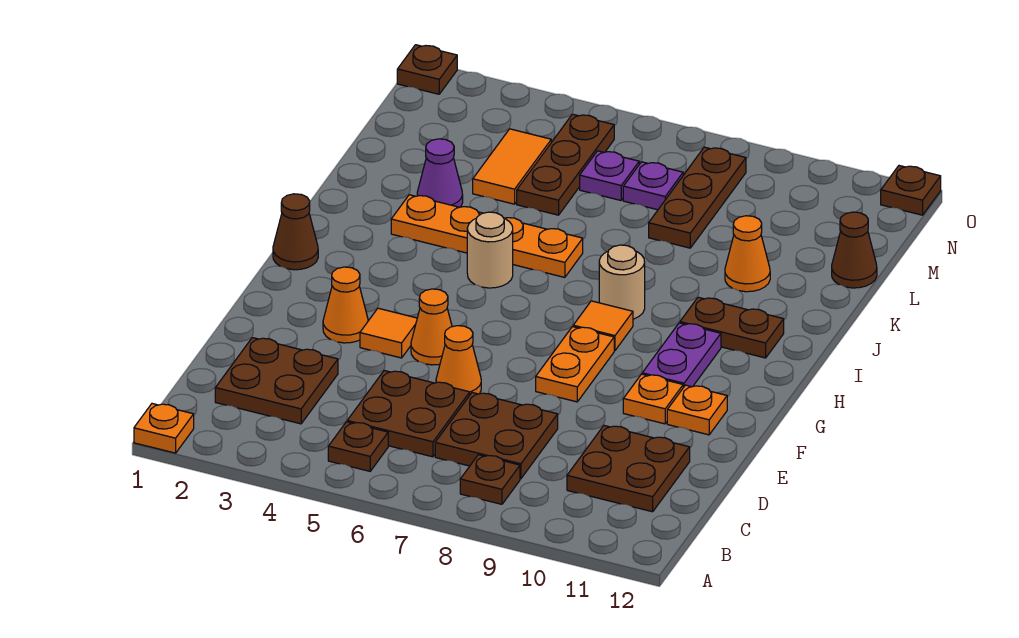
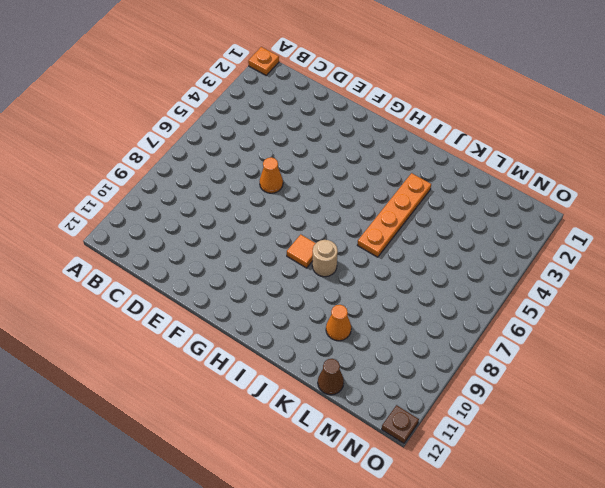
none -> brown 1x1 plate [328,422,388,471]
none -> brown 1x1 plate [460,455,520,504]
none -> brown 2x2 plate [215,338,338,424]
none -> brown 2x2 plate [347,371,470,457]

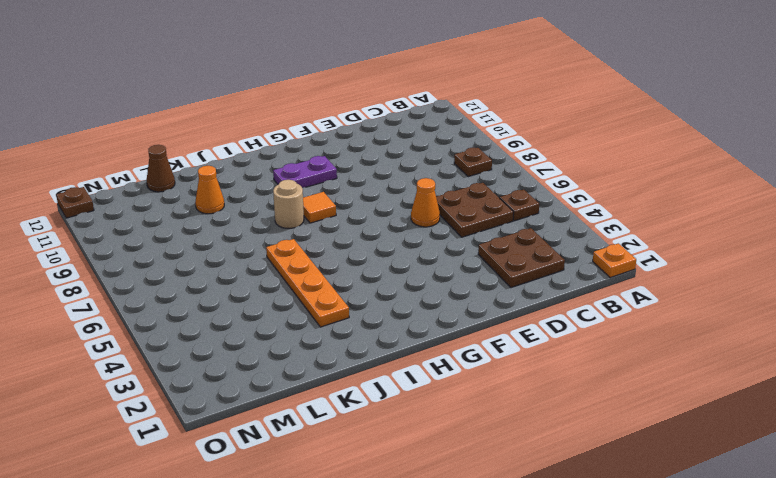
none -> brown 2x2 plate [435,393,558,479]
none -> brown 2x2 plate [567,426,690,512]
none -> orange 1x1 cone [323,267,368,343]
none -> orange 1x1 tile [360,308,417,358]

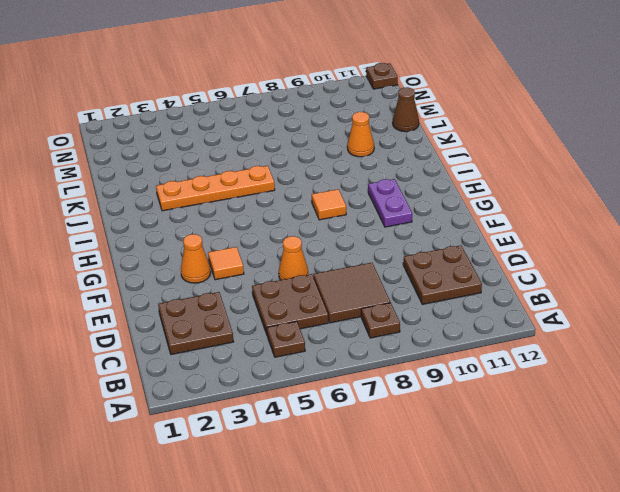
brown 2x2 tile [313,263,390,323] -> brown 2x2 plate [435,393,558,479]
none -> orange 1x1 plate [134,404,194,453]
none -> orange 1x1 cone [411,289,452,365]
none -> orange 1x2 plate [536,327,614,402]
none -> orange 1x1 plate [623,374,683,424]

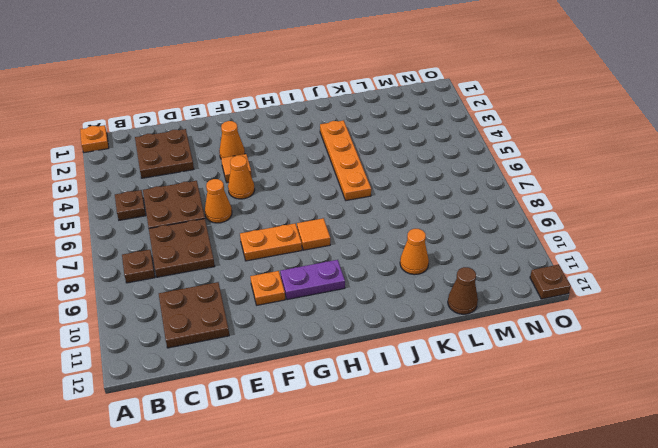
none -> orange 1x1 plate [667,385,727,435]
none -> brown 1x1 cone [273,194,318,270]
none -> tan 1x1 round brick [467,212,513,288]
none -> tan 1x1 round brick [599,245,645,319]

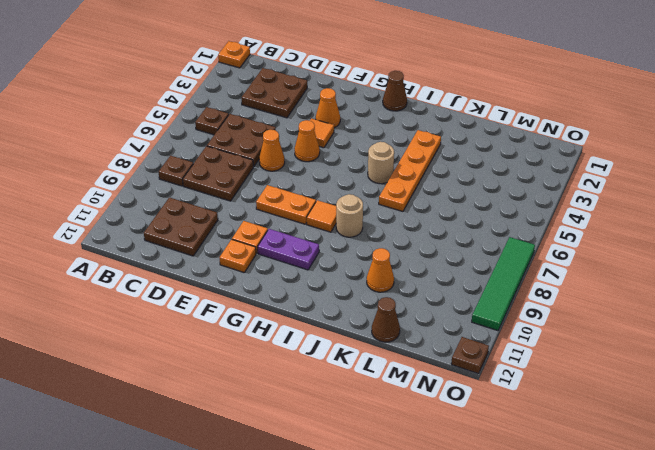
green 1x4 tile [472,237,535,331] -> none
none -> brown 1x2 plate [680,297,784,358]
none -> purple 1x1 cone [417,139,463,207]
none -> orange 1x2 tile [473,129,551,204]
none -> brown 1x3 plate [517,114,614,215]

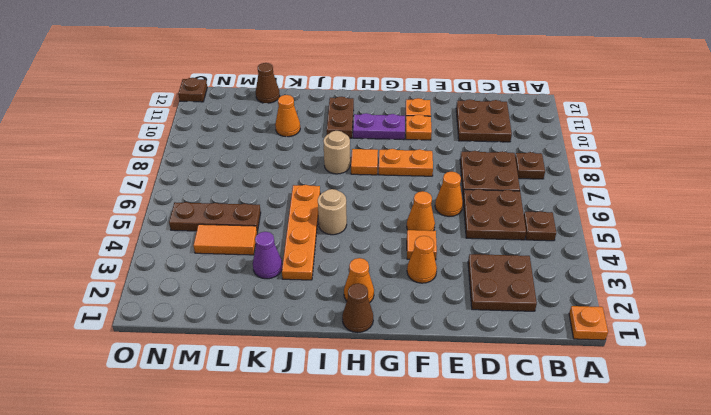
orange 1x1 cone [344,258,374,302] -> none
none -> brown 1x3 plate [649,147,746,248]
none -> purple 1x1 plate [580,151,639,200]
none -> purple 1x1 plate [623,162,683,210]
none -> brown 1x1 plate [397,45,457,94]

